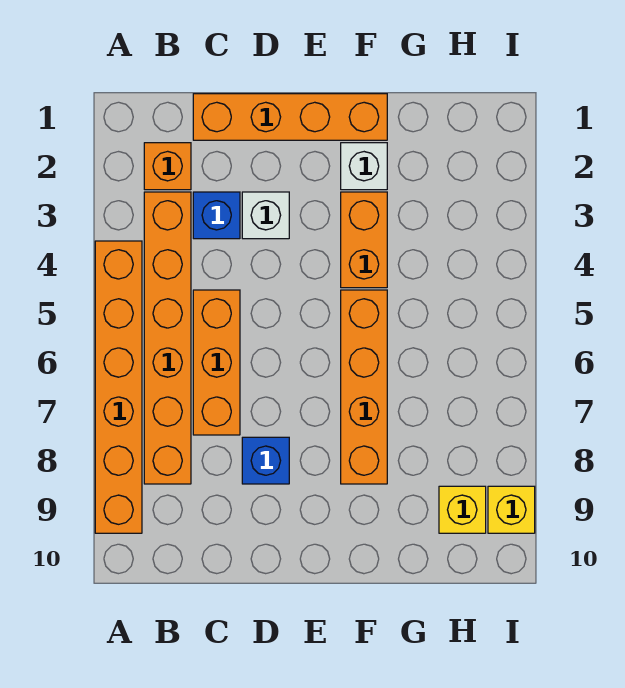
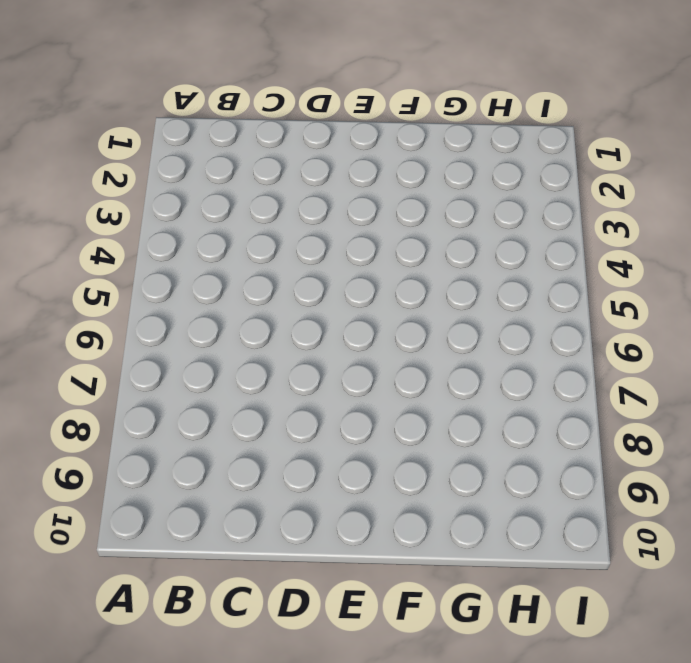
none -> orange 1x6 brick [95,241,142,533]
none -> orange 1x1 brick [144,143,191,190]
none -> orange 1x6 brick [144,192,191,484]

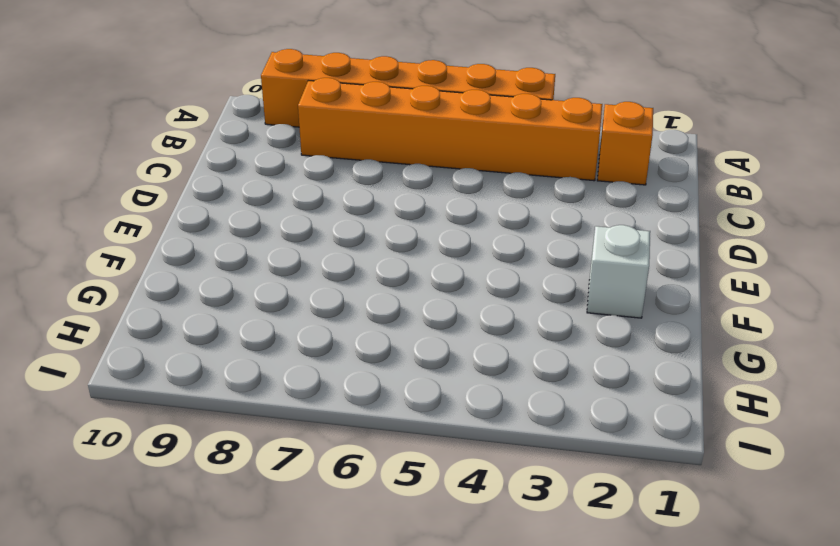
none -> orange 1x4 brick [193,94,387,140]
none -> blue 1x1 brick [193,192,240,239]
none -> orange 1x3 brick [193,290,240,435]

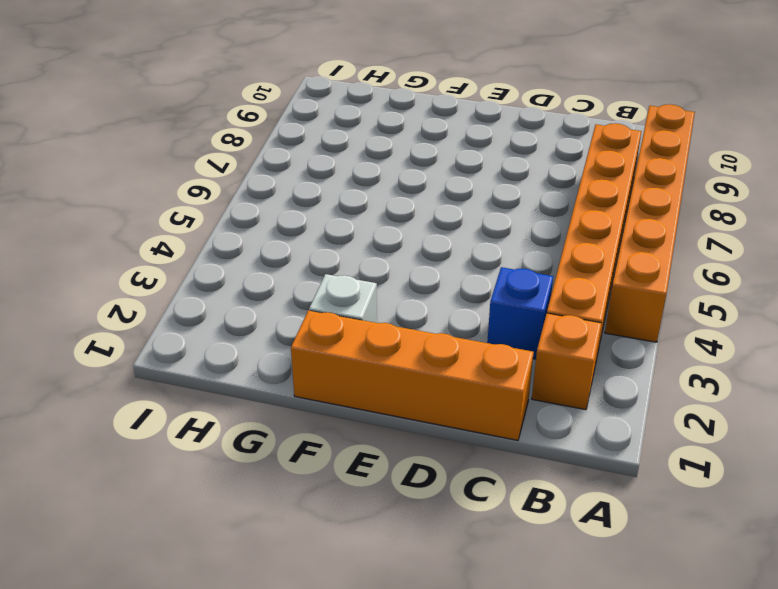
none -> orange 1x3 brick [193,290,240,435]
none -> white 1x1 brick [242,192,289,239]
none -> blue 1x1 brick [242,437,289,484]

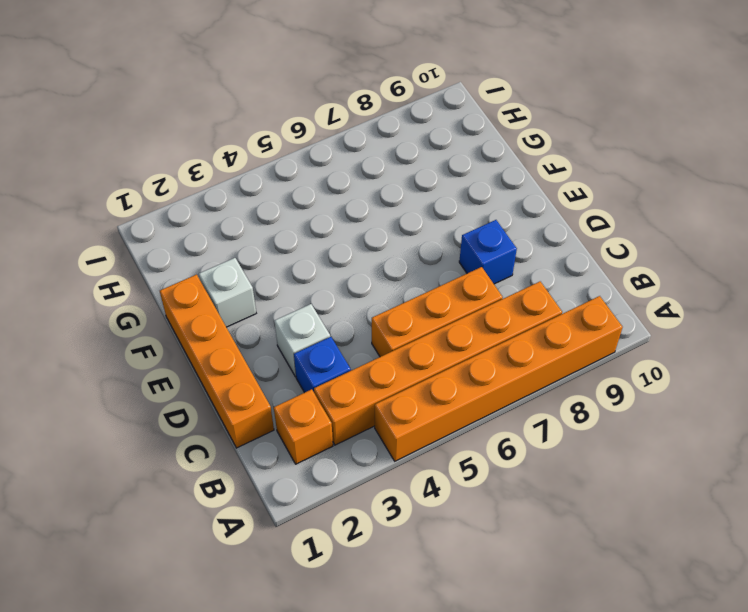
none -> orange 1x2 brick [341,192,387,288]
none -> orange 1x4 brick [341,290,387,484]
none -> yellow 1x1 brick [439,486,486,533]

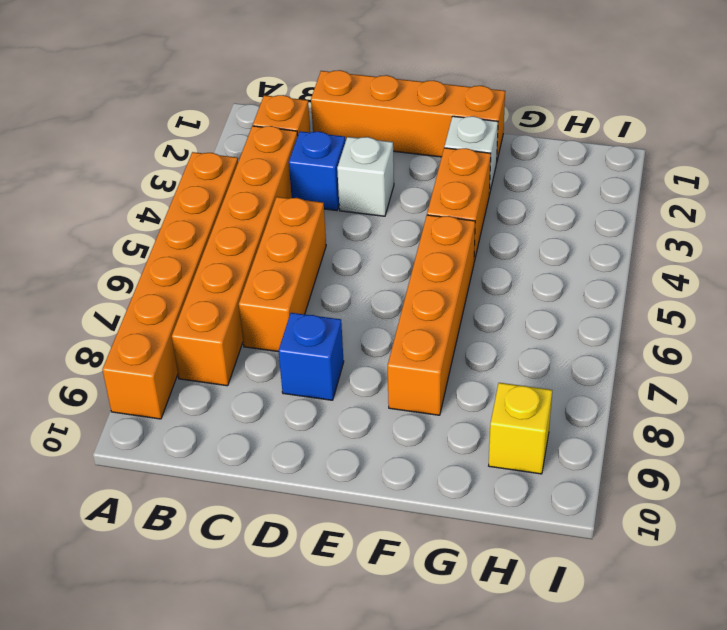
none -> yellow 1x1 brick [488,486,535,533]

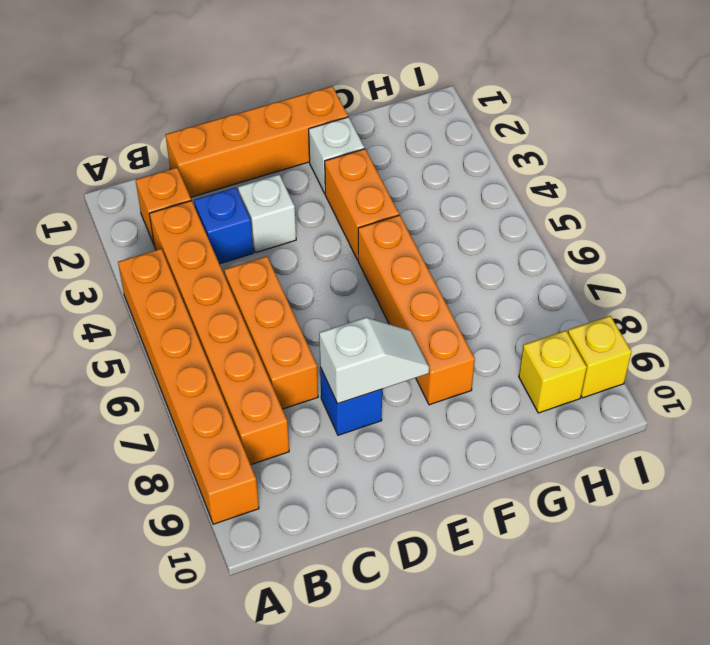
white 1x2 slope [319,317,429,404] -> none

